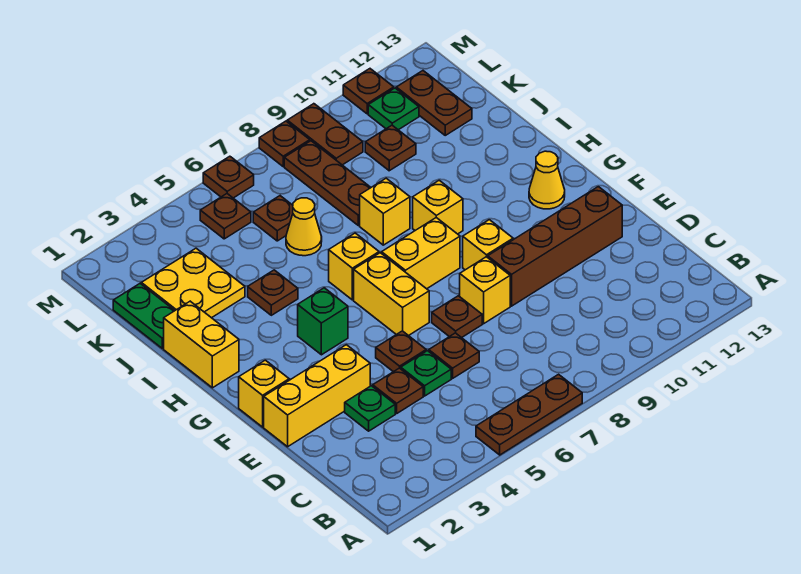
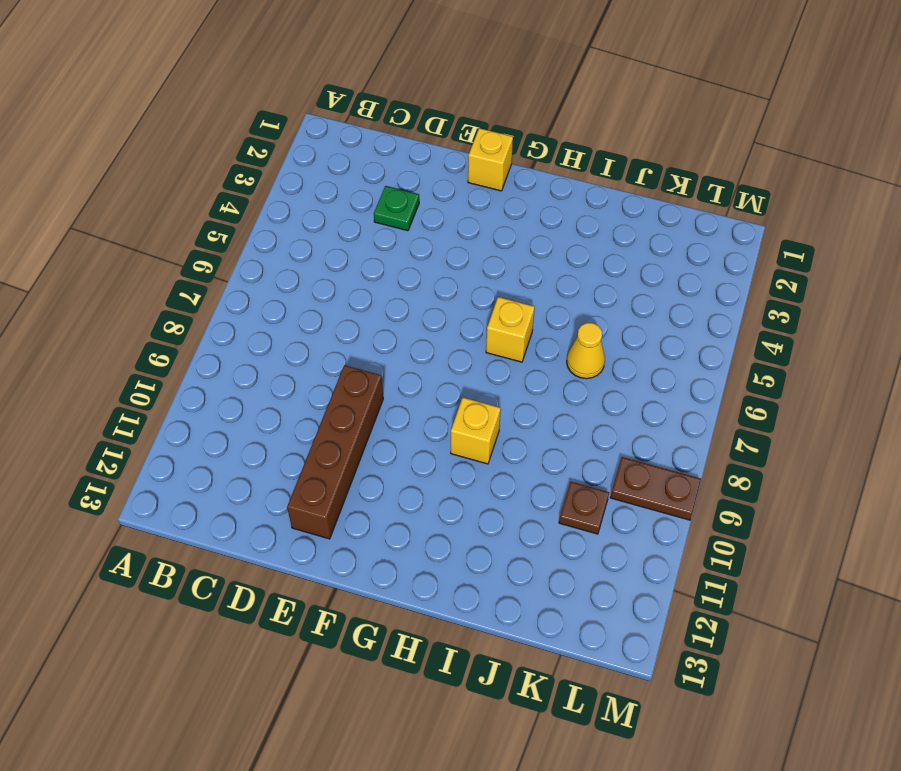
none -> brown 1x3 plate [476,374,582,455]
none -> brown 1x1 plate [373,368,423,414]
none -> green 1x1 plate [401,351,451,396]
none -> brown 1x1 plate [429,333,479,378]

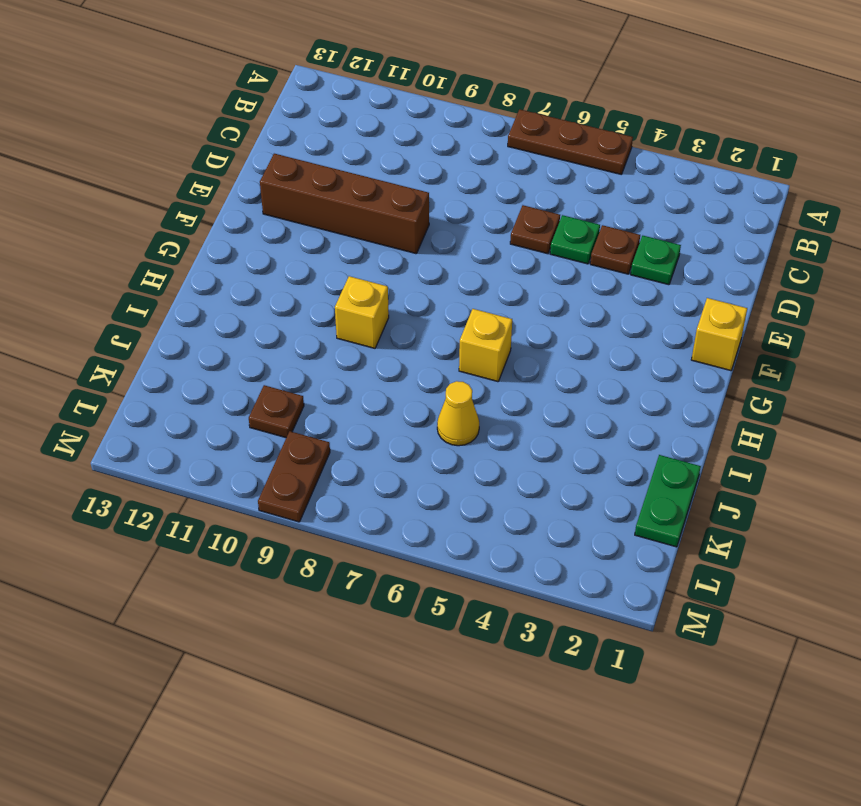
none -> yellow 1x3 brick [264,345,370,447]
none -> brown 1x1 plate [376,331,426,372]
none -> brown 1x1 plate [432,296,482,338]
none -> yellow 1x1 brick [460,257,510,324]

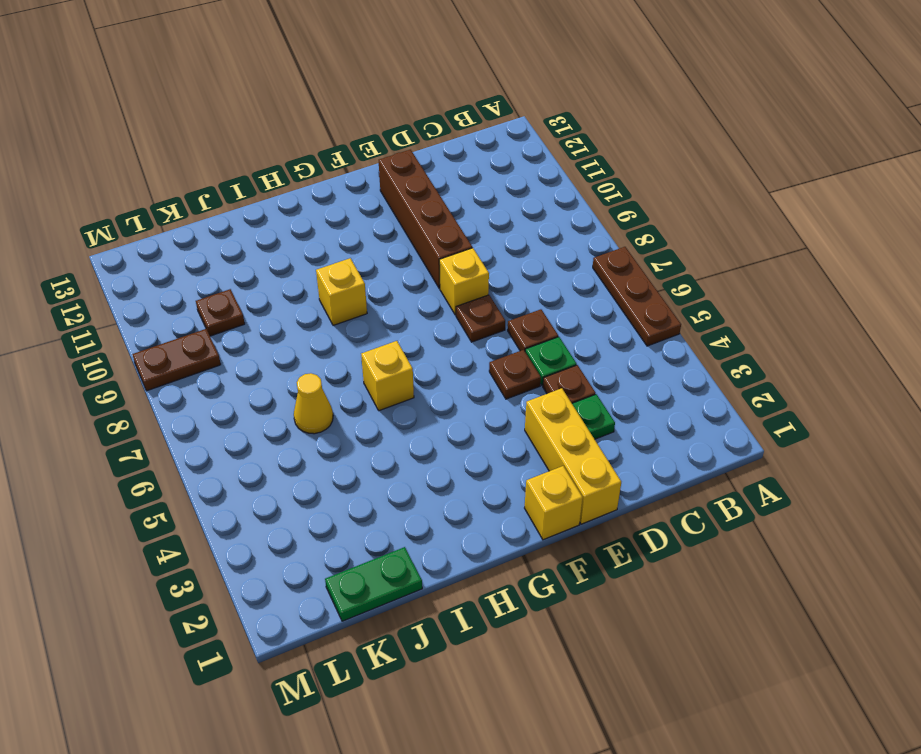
none -> yellow 1x2 brick [354,253,429,336]
none -> yellow 1x1 brick [463,220,513,270]
none -> green 1x1 brick [298,288,348,355]
none -> yellow 1x2 brick [382,218,460,289]

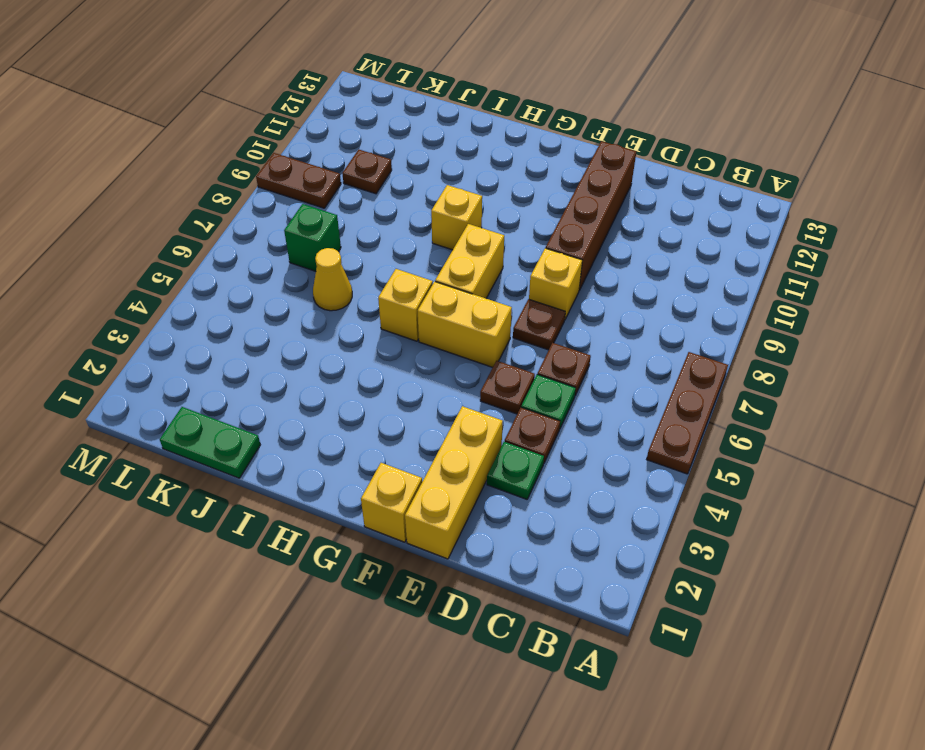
green 1x1 brick [284,204,341,271] -> green 1x1 brick moved to [298,288,348,355]
none -> yellow 1x1 brick [463,220,513,270]
none -> yellow 1x1 cone [529,151,565,209]
none -> yellow 1x2 brick [164,301,239,388]
none -> brown 1x1 plate [248,270,298,315]

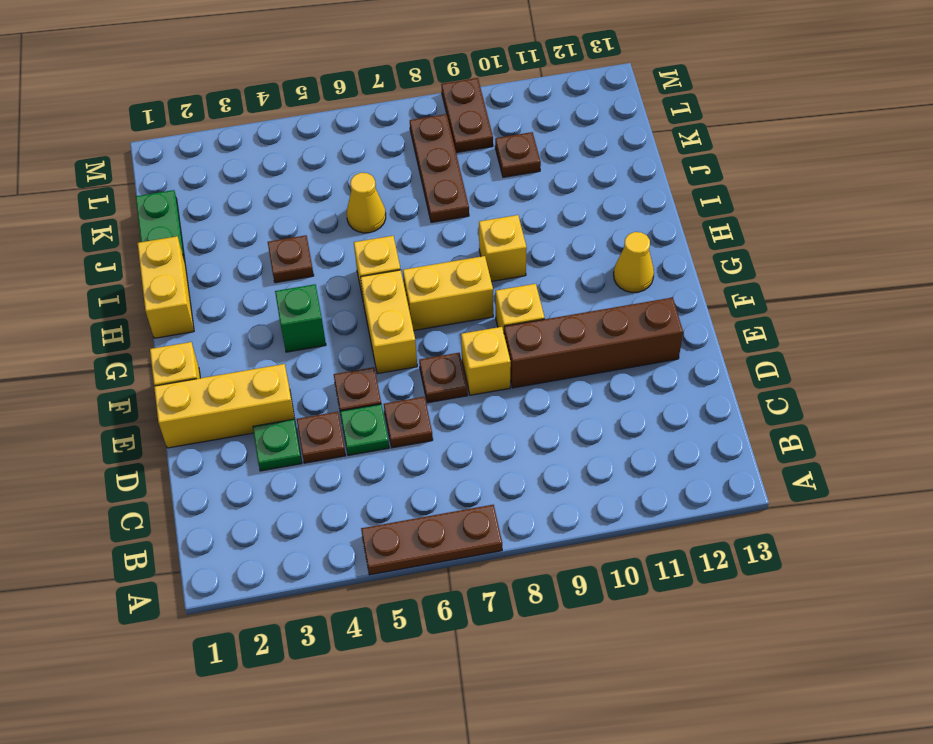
none -> yellow 1x1 brick [360,178,410,245]
none -> yellow 2x2 plate [141,248,245,318]
none -> brown 1x1 plate [253,196,293,241]
none -> brown 1x2 plate [396,71,472,135]

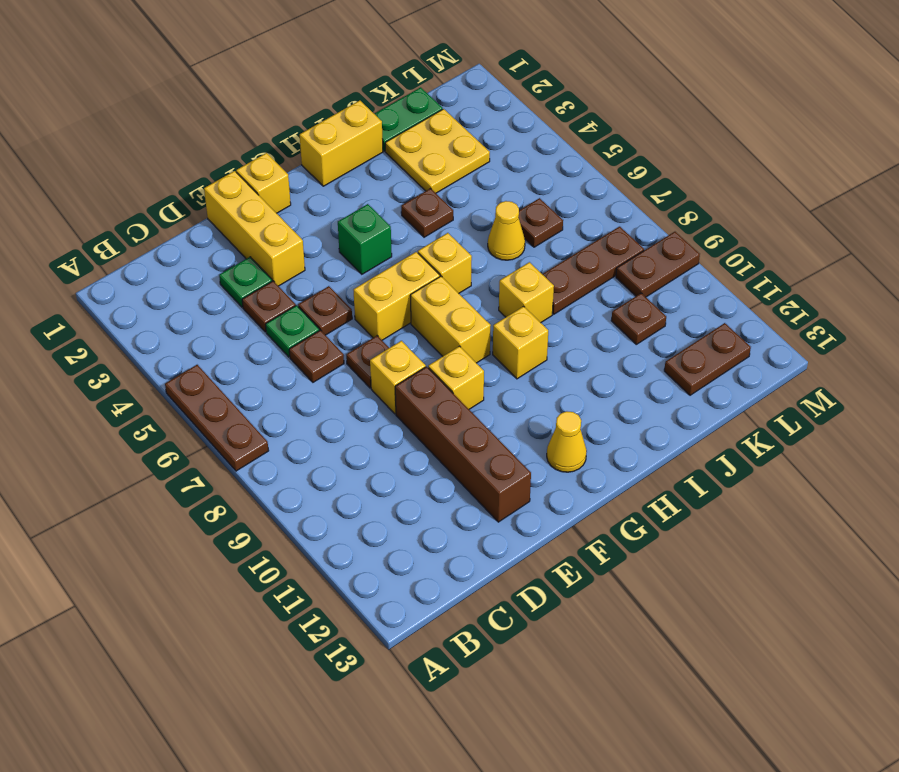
none -> brown 1x1 plate [200,194,251,239]
none -> green 1x1 plate [368,88,419,130]
none -> brown 1x1 plate [203,156,254,198]
none -> brown 1x1 plate [259,121,310,166]

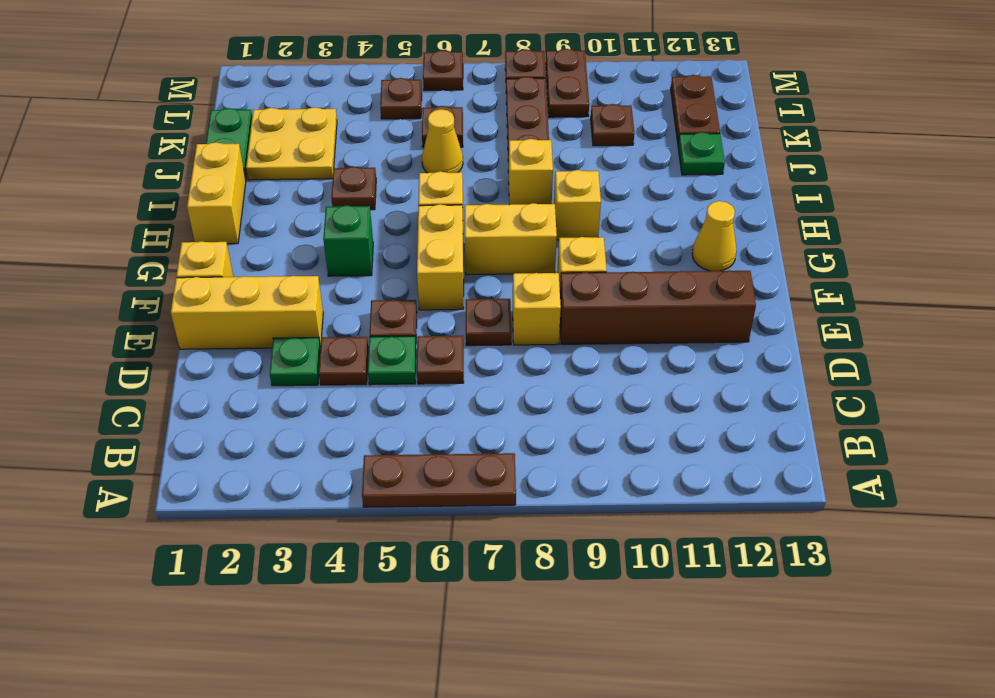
green 1x1 plate [678,132,725,175] -> green 1x1 plate moved to [368,88,419,130]
none -> brown 1x1 plate [343,69,394,114]

